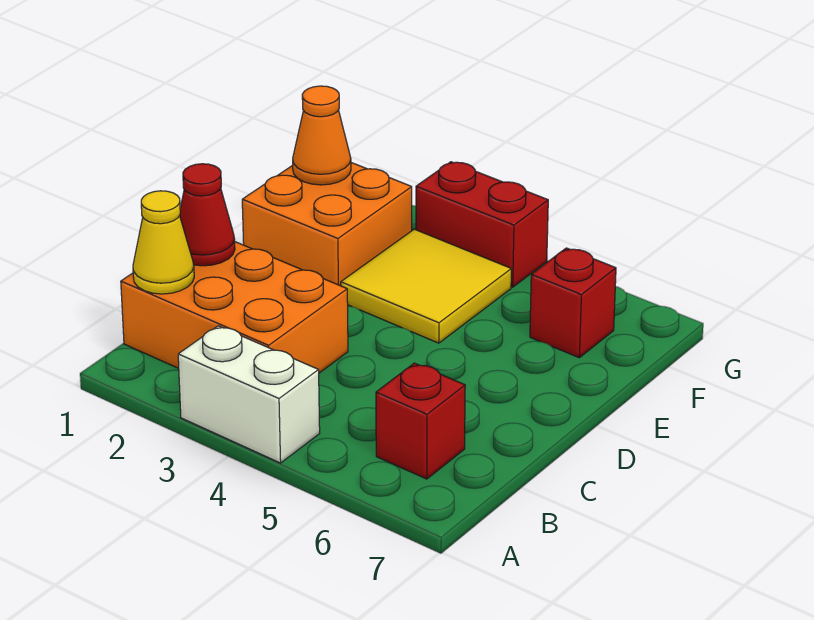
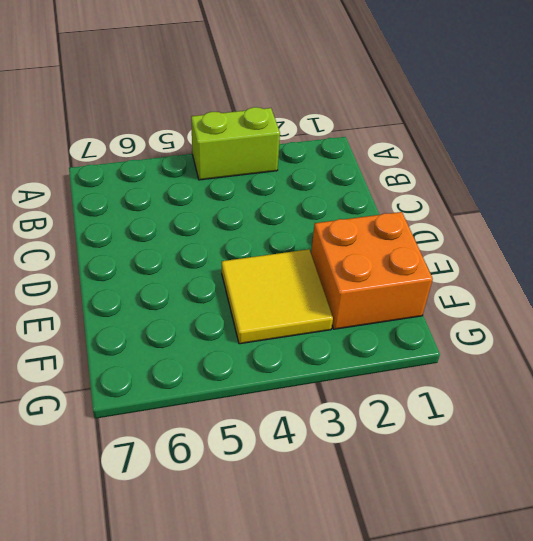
lime 1x2 brick [191,107,280,180] -> white 1x2 brick [178,326,320,463]
none -> orange 2x3 brick [121,242,348,373]
none -> red 1x1 brick [376,363,465,479]

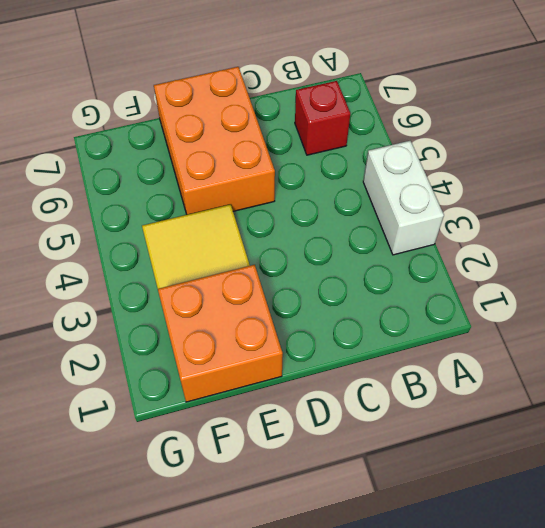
orange 2x3 brick [154,67,275,215] -> orange 2x3 brick moved to [121,242,348,373]
none -> red 1x1 brick [530,248,616,358]
none -> red 1x2 brick [416,162,548,287]

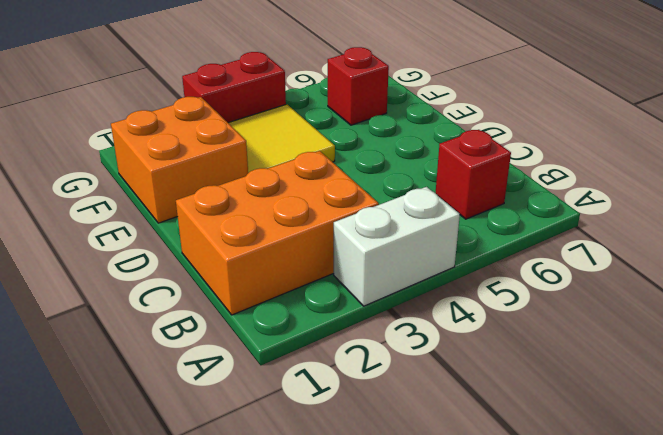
none -> yellow 1x1 cone [133,191,194,294]
none -> red 1x1 cone [180,164,235,266]

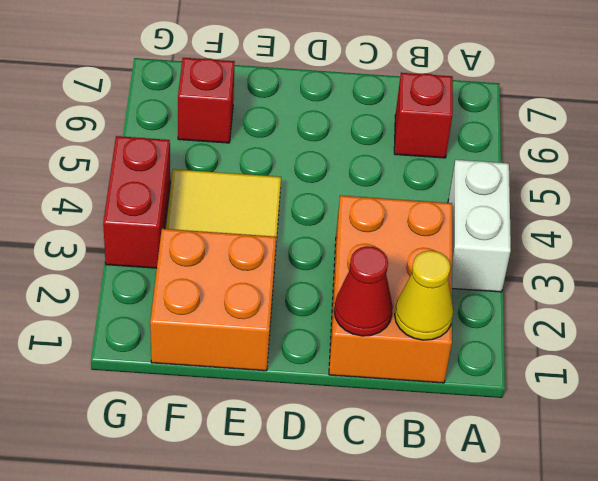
none -> orange 1x1 cone [293,86,351,185]

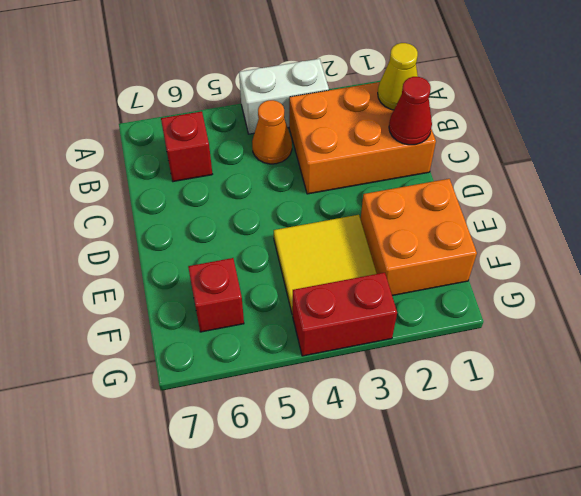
orange 1x1 cone [252,100,292,164] -> orange 1x1 cone moved to [293,86,351,185]

